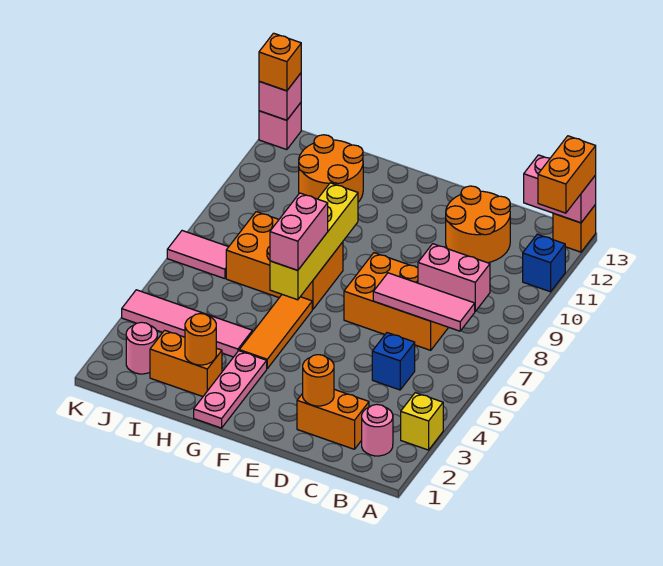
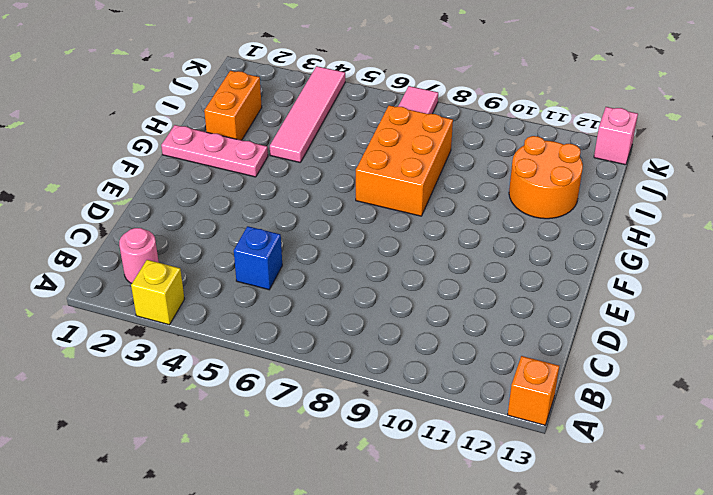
none -> blue 1x1 brick [523,234,565,292]
none -> orange 1x2 brick [297,389,369,449]
none -> orange 2x3 brick [344,253,449,350]

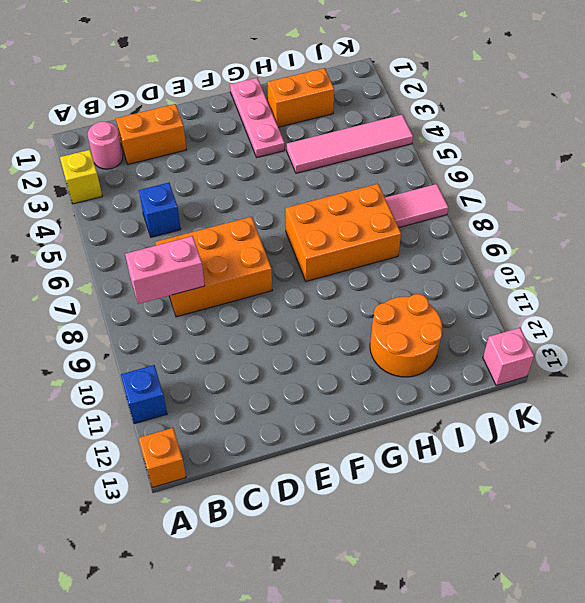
none -> orange 2x2 round brick [446,186,510,263]
none -> orange 1x3 tile [239,295,312,368]
none -> pink 1x1 round brick [126,322,157,374]

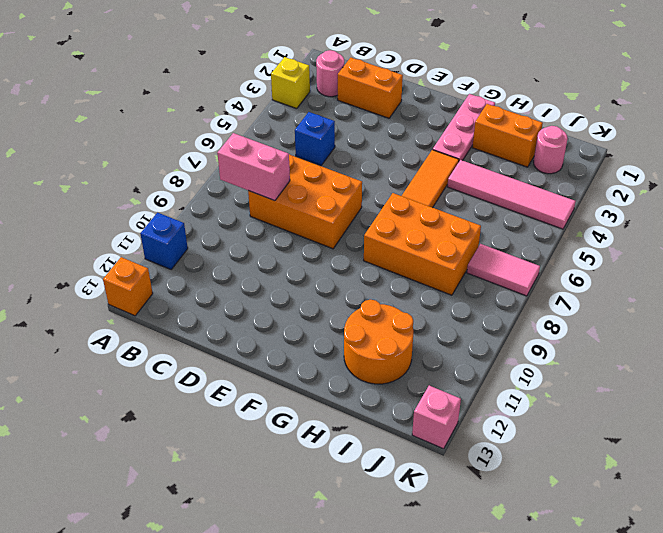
none -> orange 2x2 round brick [446,186,510,263]
none -> pink 1x2 brick [524,155,596,223]
none -> pink 1x3 tile [373,273,475,331]

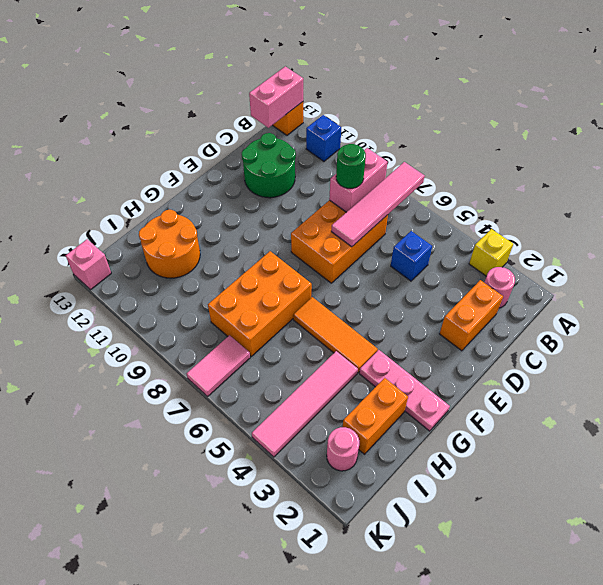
pink 1x4 tile [331,162,425,247] -> pink 1x3 tile [373,273,475,331]
green 1x1 round brick [336,144,366,188] -> none
green 2x2 round brick [242,133,296,198] -> orange 2x2 round brick [446,186,510,263]
none -> orange 1x1 round brick [303,355,334,406]
none -> yellow 1x4 brick [270,183,358,300]
none -> orange 1x1 round brick [185,314,216,365]

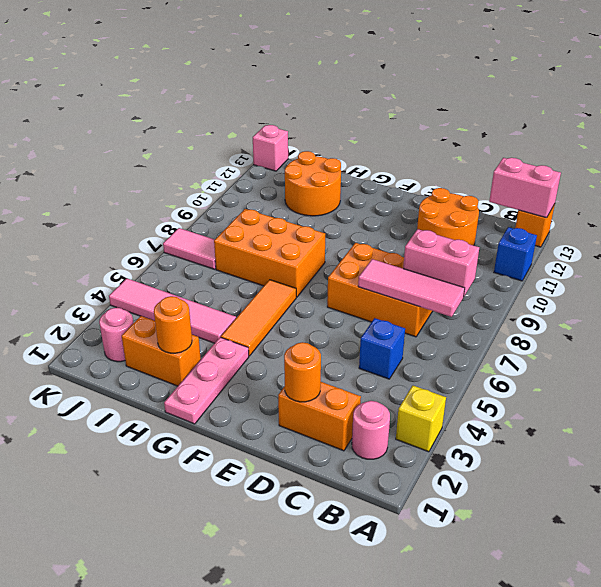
none -> yellow 1x4 brick [270,183,358,300]
none -> pink 1x1 brick [259,73,301,120]
none -> orange 1x2 brick [538,136,596,213]

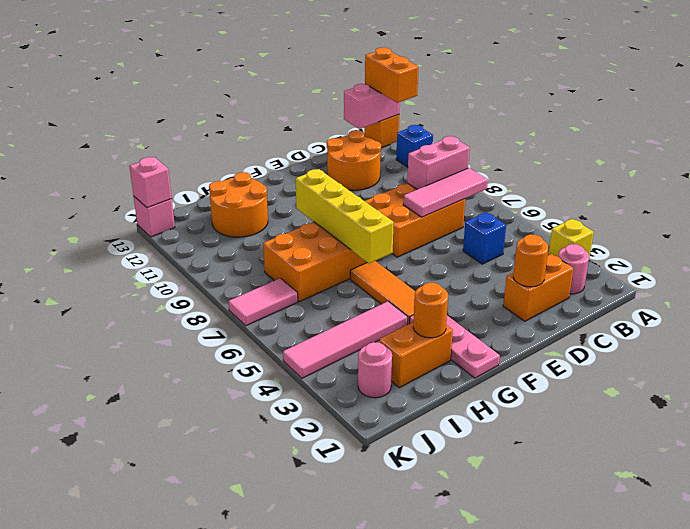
none -> pink 1x2 brick [270,193,328,270]
none -> orange 1x1 brick [259,33,301,91]

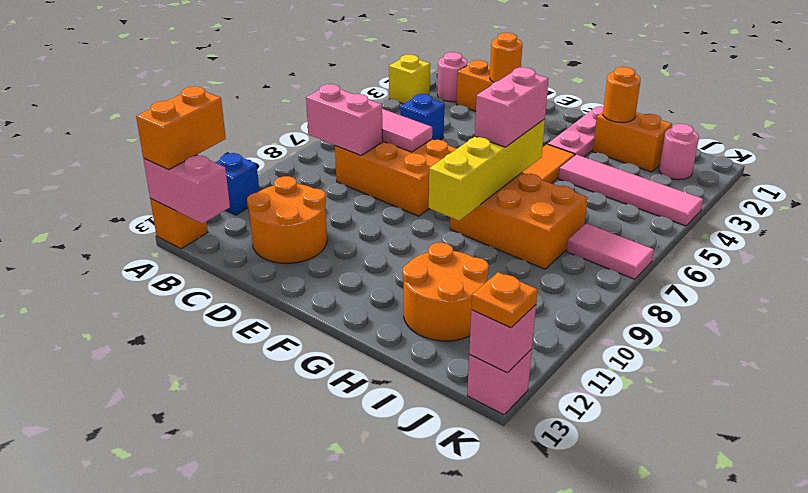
orange 1x1 plate [471,272,538,328] -> orange 1x1 brick [259,33,301,91]

